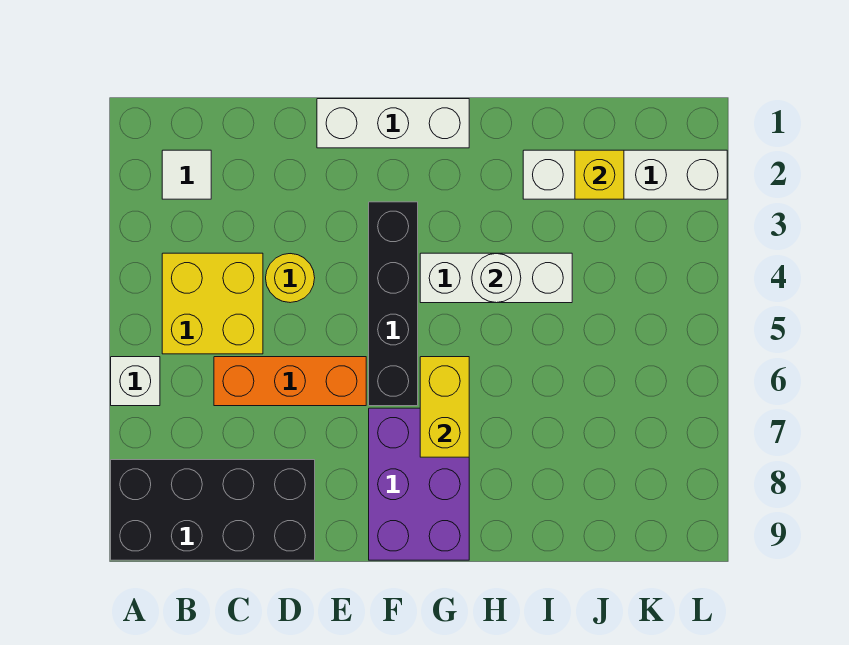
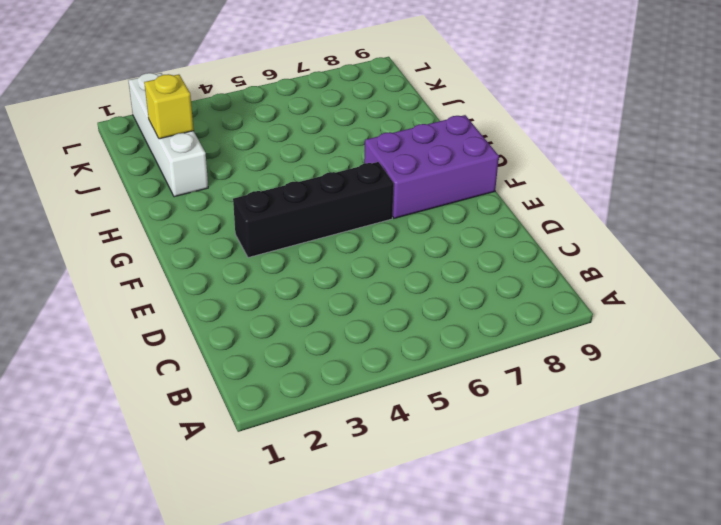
none -> white 1x1 brick [111,357,160,406]
none -> black 2x4 brick [111,460,315,560]
none -> white 1x1 tile [162,150,211,199]

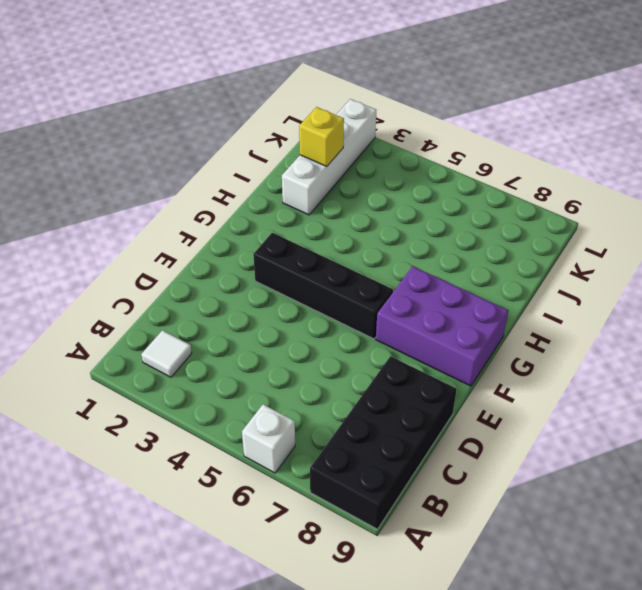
none -> yellow 2x2 brick [162,253,263,354]
none -> orange 1x3 brick [214,357,366,406]
none -> yellow 1x1 round brick [266,254,315,303]

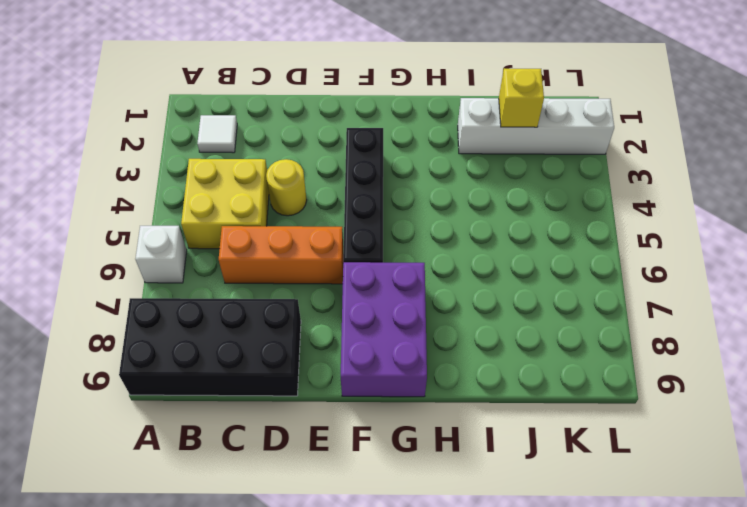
none -> white 1x3 brick [317,99,469,148]
none -> white 1x3 brick [420,253,572,303]
none -> yellow 1x2 brick [420,357,469,457]

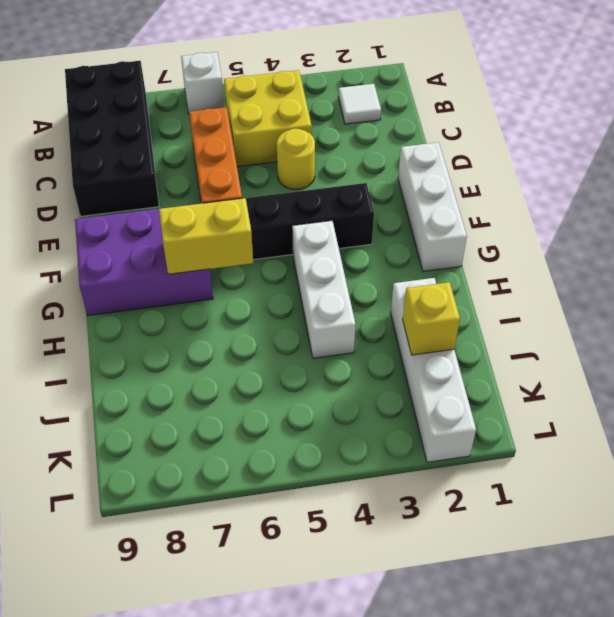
none -> white 1x1 round brick [472,254,521,303]

